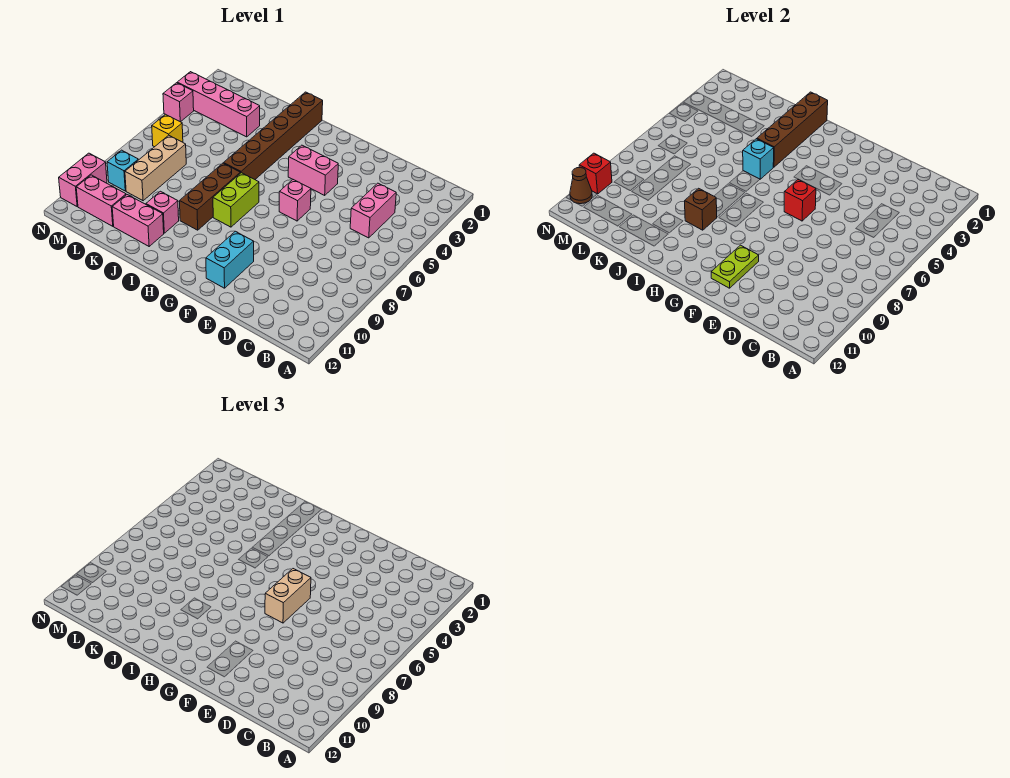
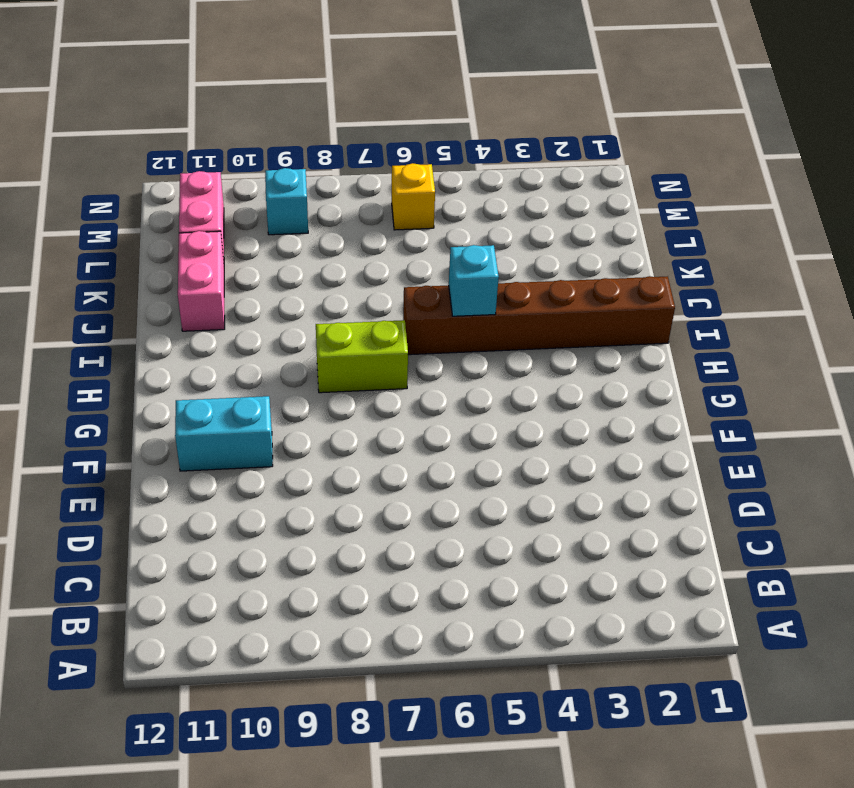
none -> pink 1x2 brick [350,183,396,238]
none -> pink 1x2 brick [288,145,338,195]
none -> pink 1x1 brick [279,180,311,221]

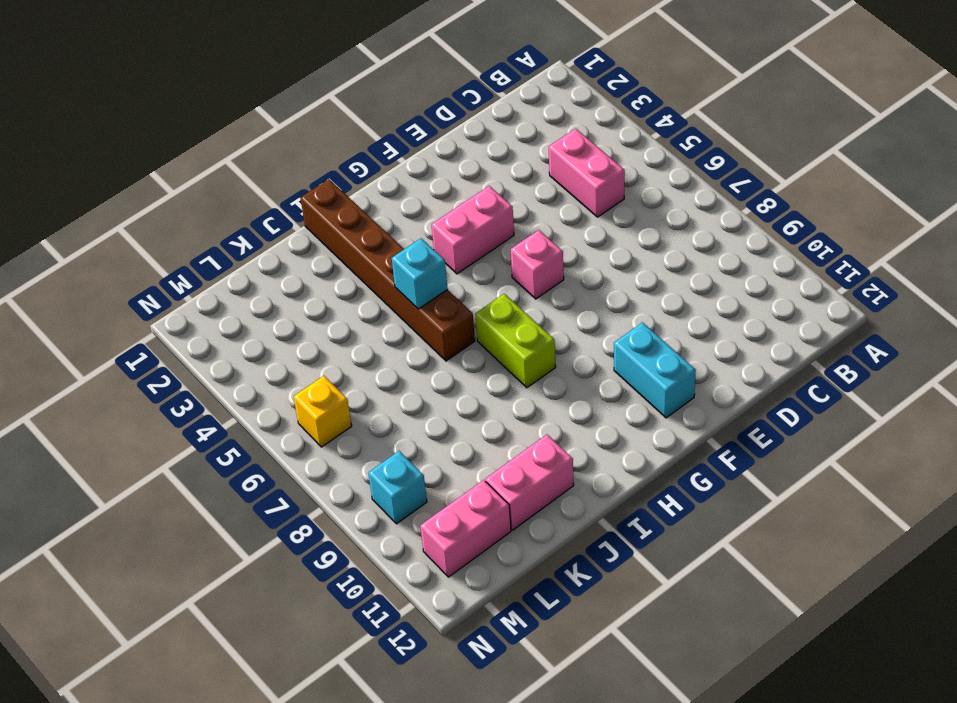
none -> brown 1x3 brick [180,163,240,230]
none -> pink 1x1 brick [146,191,179,233]
none -> pink 1x4 brick [177,72,260,137]

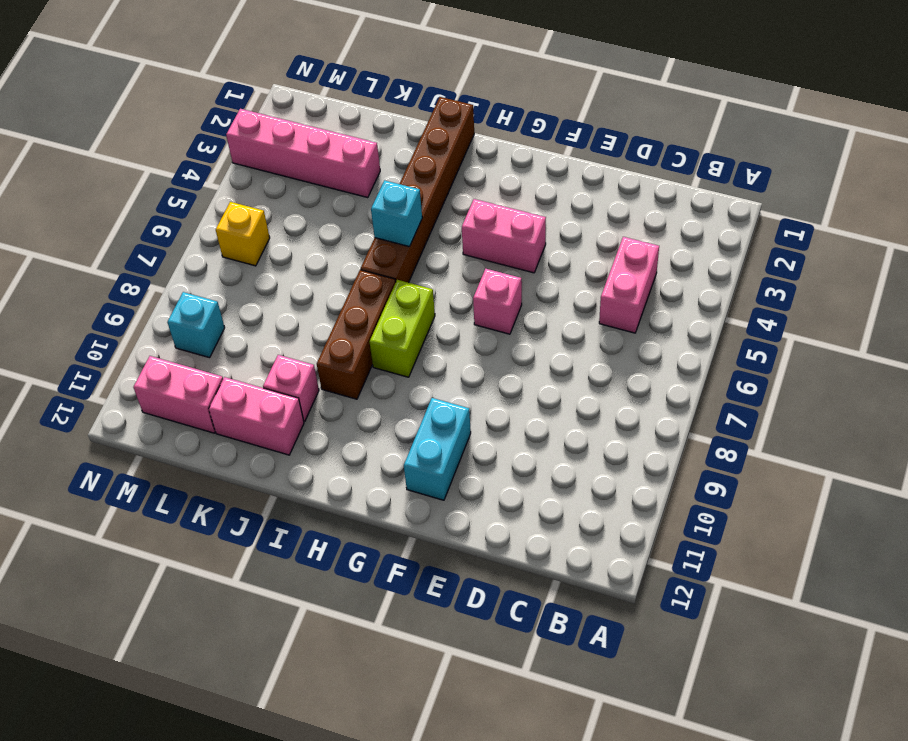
none -> tan 1x3 brick [125,135,186,201]
none -> pink 1x1 brick [163,83,194,122]
none -> pink 1x2 brick [59,153,107,206]

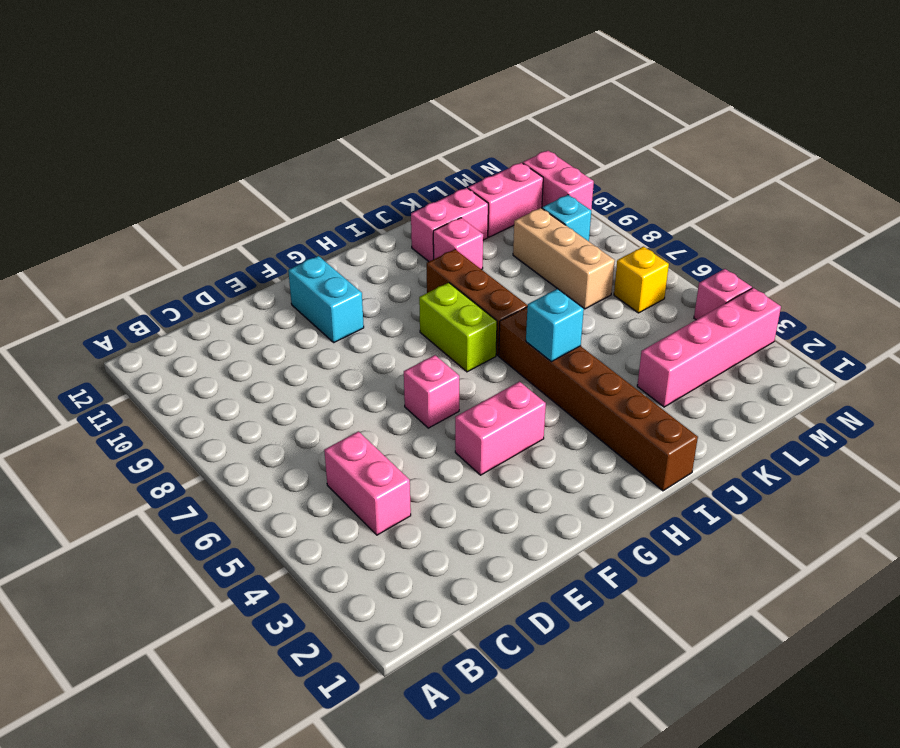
none -> red 1x1 brick [784,179,816,221]
none -> lime 1x2 plate [711,245,759,288]
none -> brown 1x4 brick [757,92,828,167]

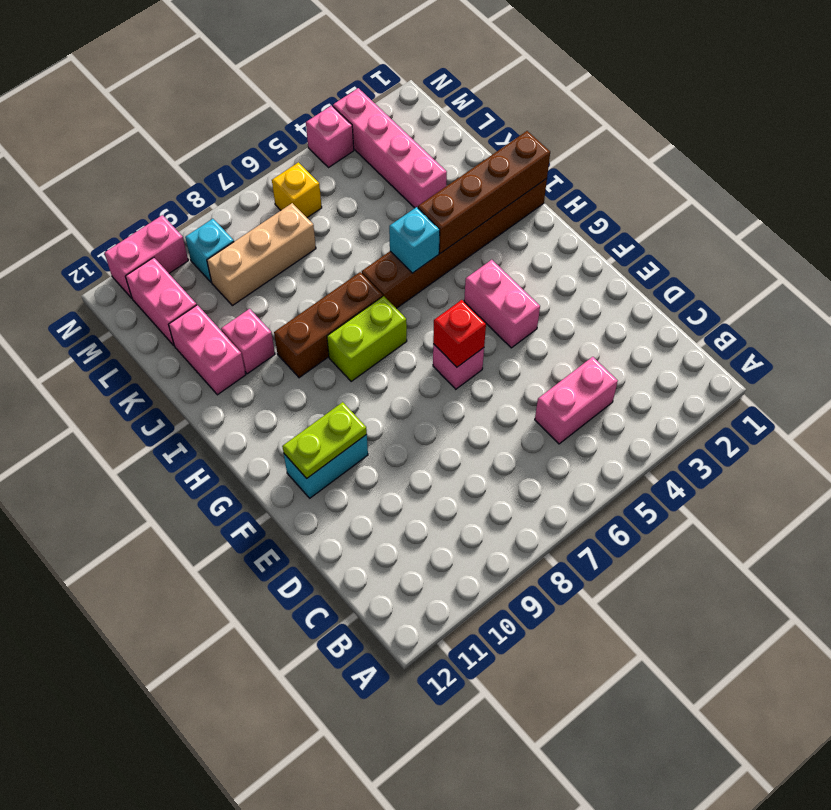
none -> brown 1x1 brick [685,188,717,230]
none -> red 1x1 brick [579,153,612,194]
none -> brown 1x1 cone [570,167,592,204]

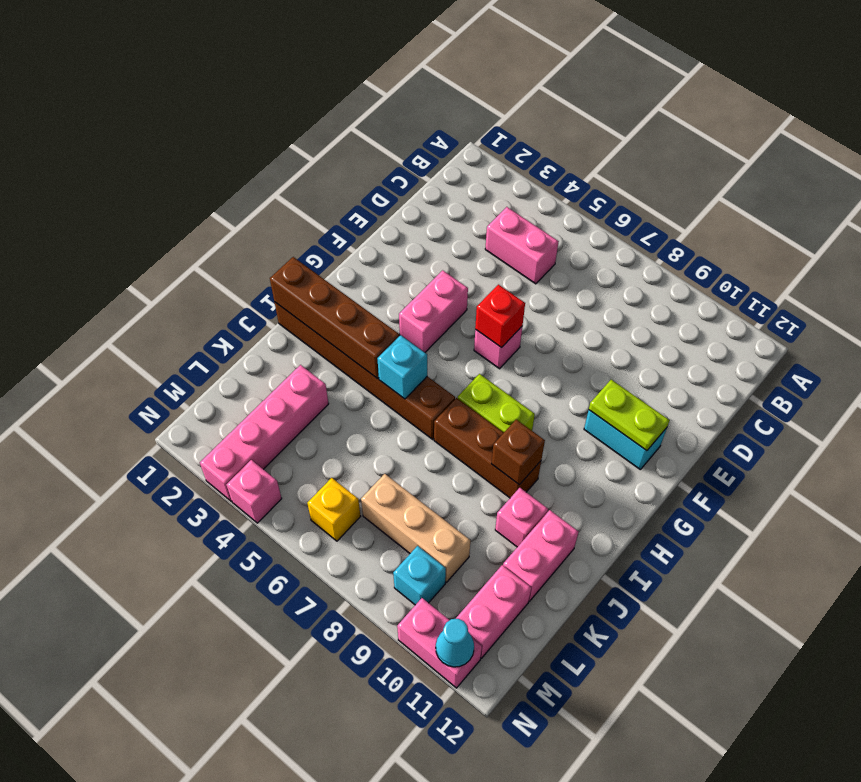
cyan 1x1 cone [436,618,474,667] -> brown 1x1 cone [570,167,592,204]
none -> red 1x1 brick [579,153,612,194]
none -> tan 1x2 brick [265,569,311,623]

